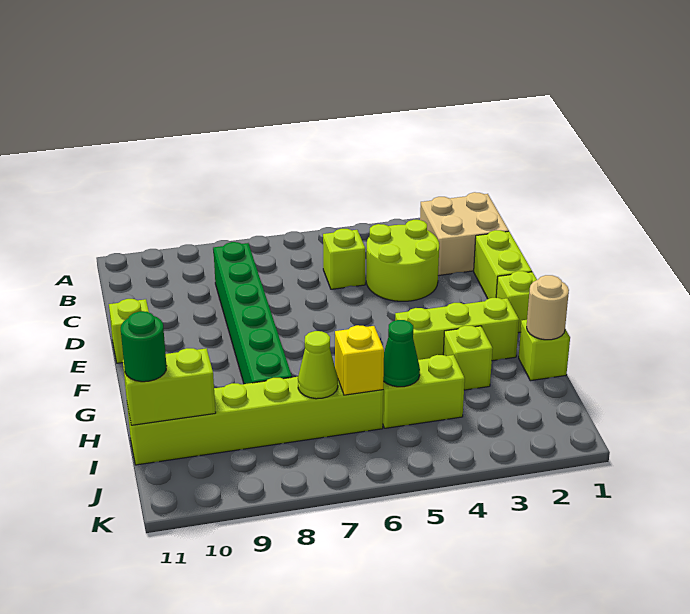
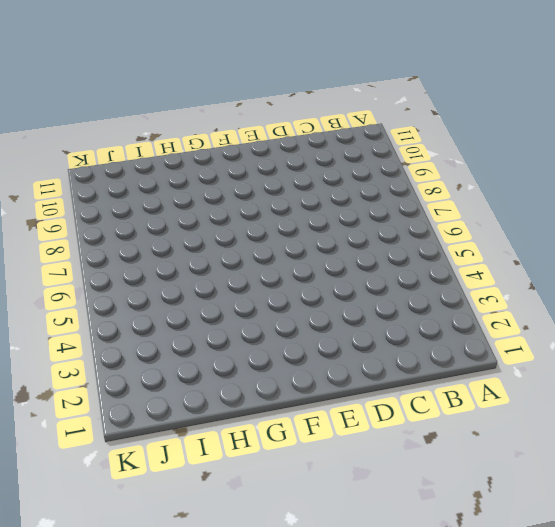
none -> tan 2x2 brick [420,192,509,276]
none -> lime 2x2 round brick [366,220,439,301]
none -> lime 1x1 brick [323,229,365,289]

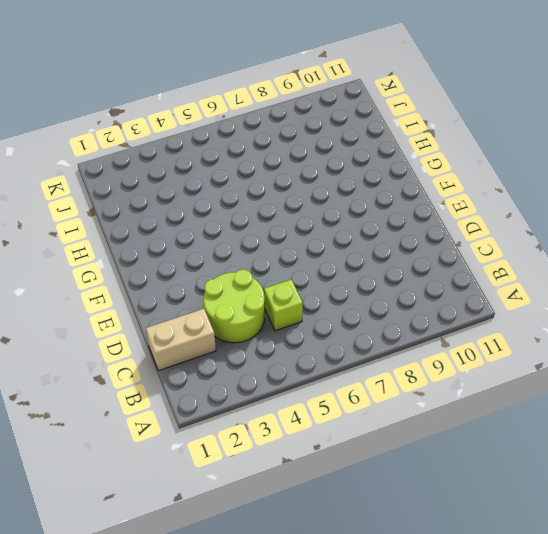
tan 1x2 brick [146,309,216,371] -> tan 2x2 brick [420,192,509,276]
none -> green 1x6 brick [213,242,292,384]
none -> lime 1x2 brick [474,230,532,299]
none -> lime 1x1 brick [109,299,149,363]

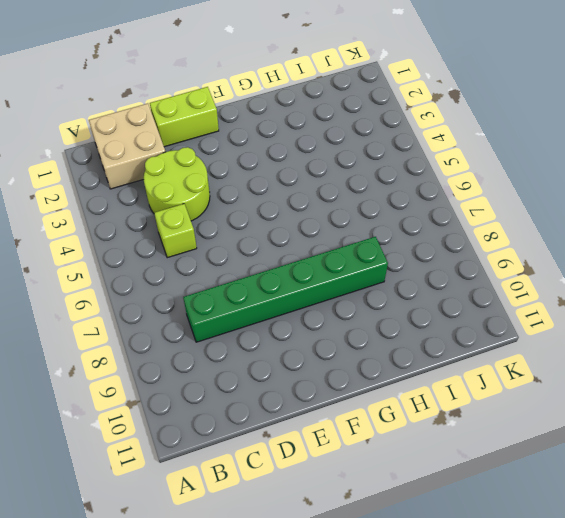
none -> lime 1x1 brick [109,299,149,363]
none -> lime 1x1 brick [496,271,537,333]
none -> lime 1x3 brick [395,298,519,361]

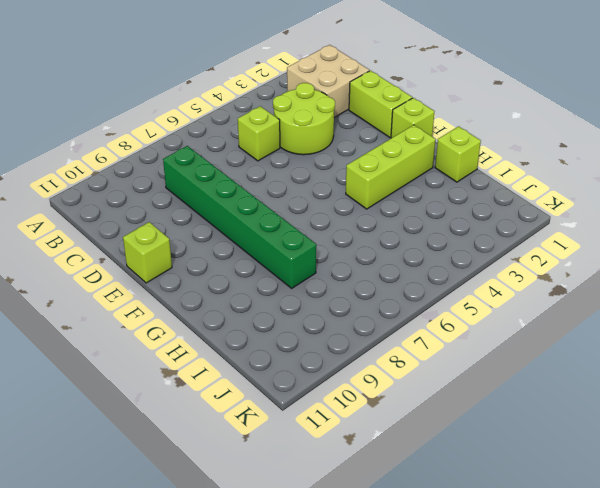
none -> lime 1x1 brick [443,326,493,390]
none -> lime 1x2 brick [383,355,465,428]
none -> lime 1x6 brick [127,377,383,465]

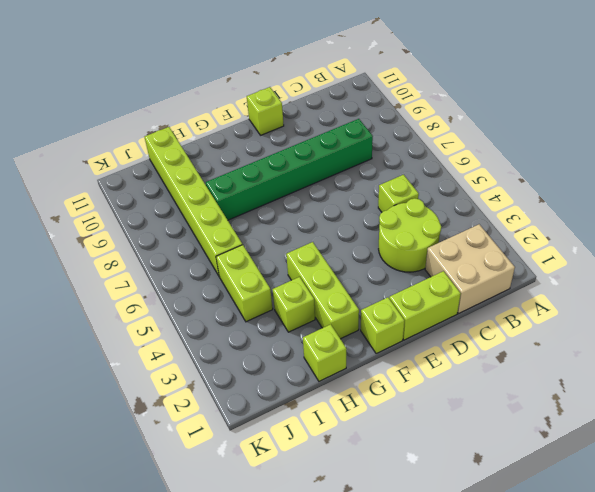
none -> tan 1x1 round brick [527,275,569,340]
none -> green 1x1 cone [383,320,420,387]
none -> yellow 1x1 brick [335,325,384,395]

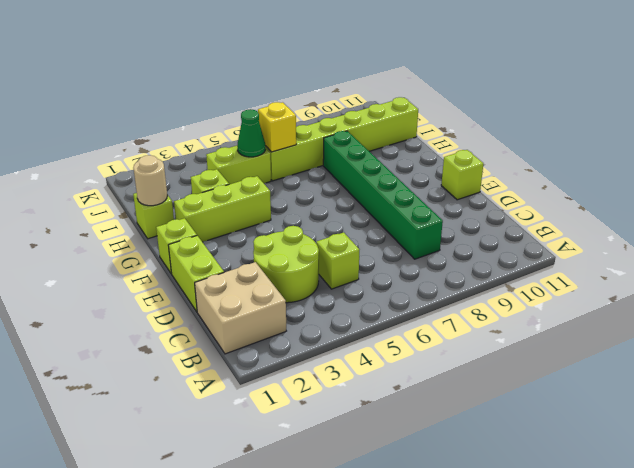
none -> lime 1x1 cone [298,331,338,399]
none -> lime 1x2 brick [123,348,216,425]
none -> green 1x1 round brick [121,311,166,382]

